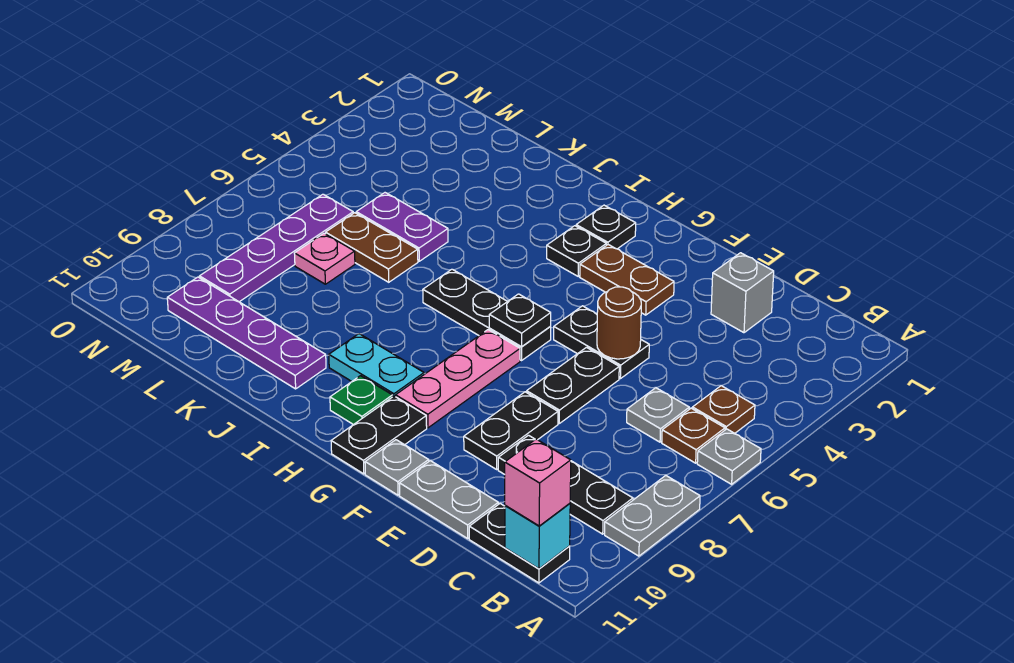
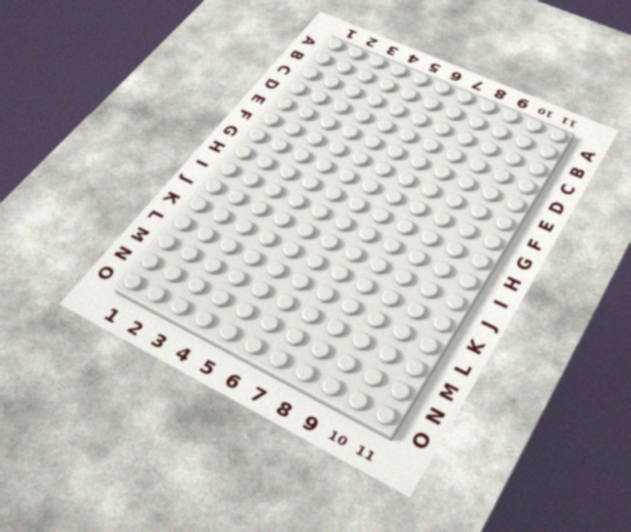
none -> grey 1x1 plate [697,429,761,484]
none -> grey 1x2 plate [605,476,700,556]
none -> brown 1x1 plate [693,386,755,433]
none -> brown 1x1 plate [662,408,725,463]

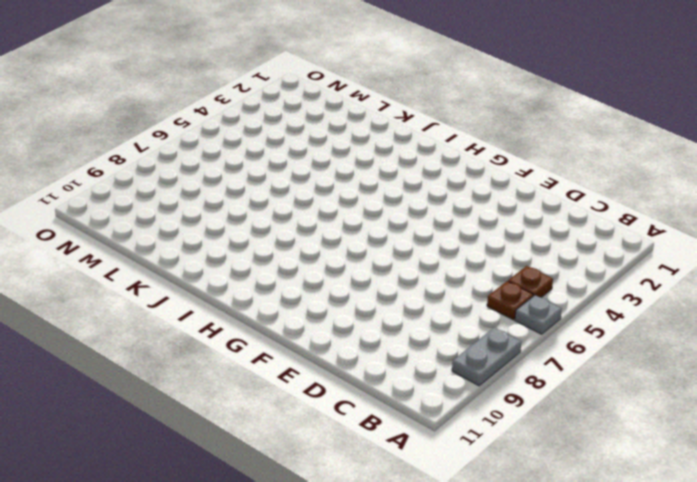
none -> black 1x3 plate [498,435,633,534]
none -> black 1x2 plate [469,504,570,583]
none -> grey 1x1 plate [627,388,689,442]
none -> grey 1x1 brick [711,253,774,333]

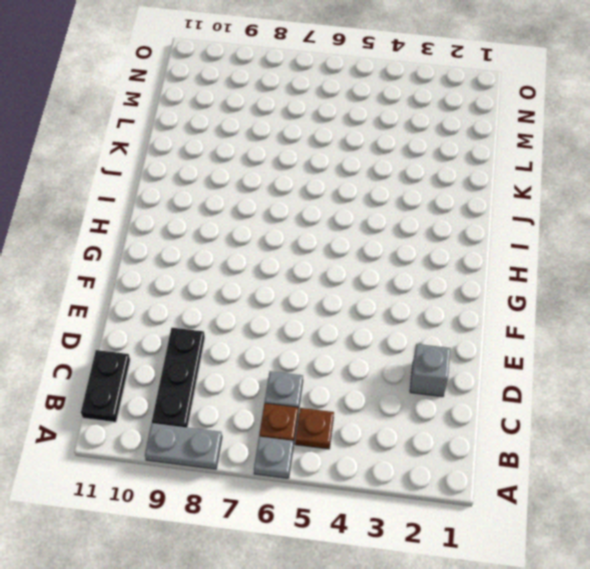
none -> grey 1x2 plate [399,461,498,538]
none -> black 1x2 plate [554,306,649,379]
none -> black 1x2 plate [527,347,619,423]
none -> black 1x2 plate [464,392,558,469]

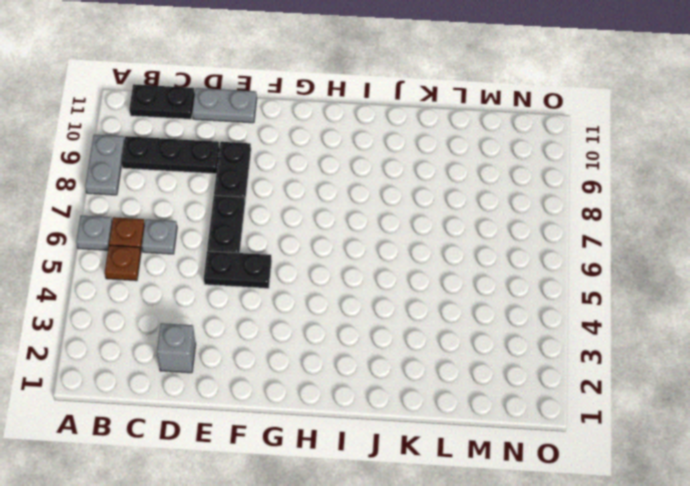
none -> brown 1x2 plate [580,245,674,315]
none -> grey 1x1 plate [365,440,429,495]
none -> black 1x3 plate [423,269,551,361]
none -> pink 1x3 plate [396,330,520,428]

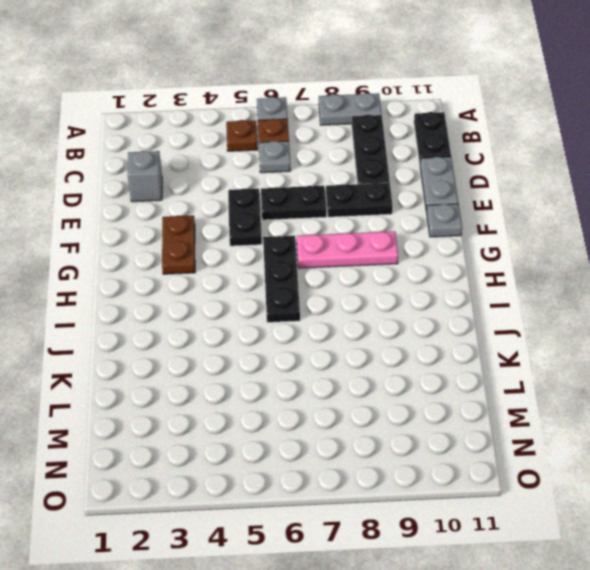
none -> black 1x2 plate [331,396,427,474]
none -> black 1x1 plate [576,205,636,249]
none -> black 1x1 plate [547,226,606,276]
none -> cyan 1x2 plate [329,334,424,397]

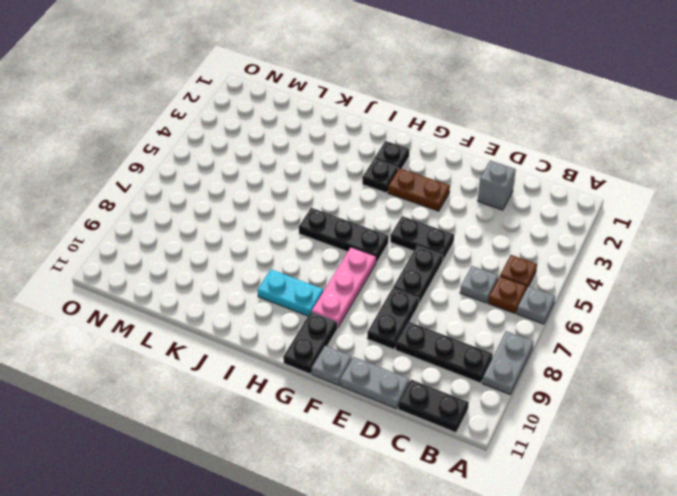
none -> green 1x1 plate [330,376,392,425]
none -> purple 1x4 plate [167,277,326,389]
none -> purple 1x2 plate [356,193,448,261]
none -> brown 1x2 plate [326,213,418,282]

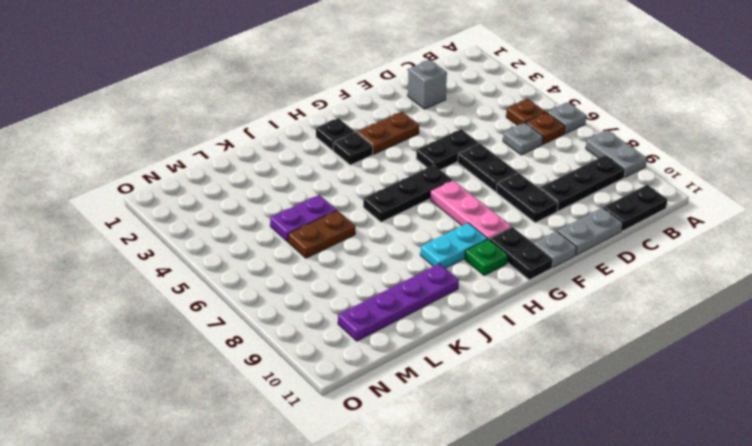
none -> pink 1x1 plate [294,233,355,284]
none -> purple 1x4 plate [200,194,353,302]
none -> cyan 1x1 brick [505,503,570,569]
none -> brown 1x1 round brick [597,287,641,359]

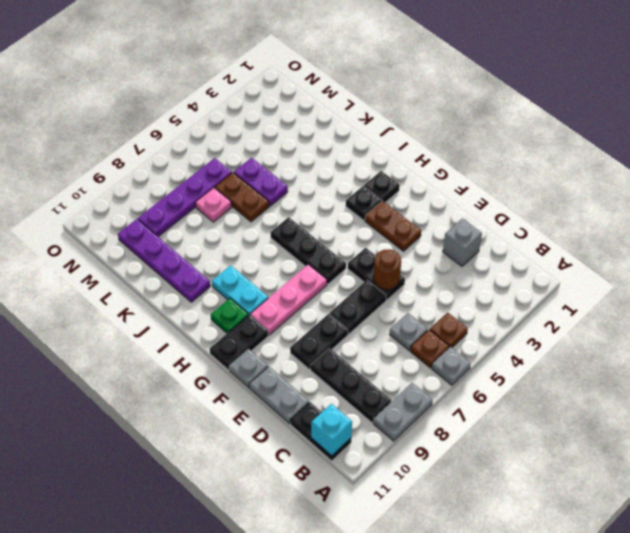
none -> black 1x1 plate [489,294,551,347]
none -> pink 1x1 brick [505,439,571,526]

